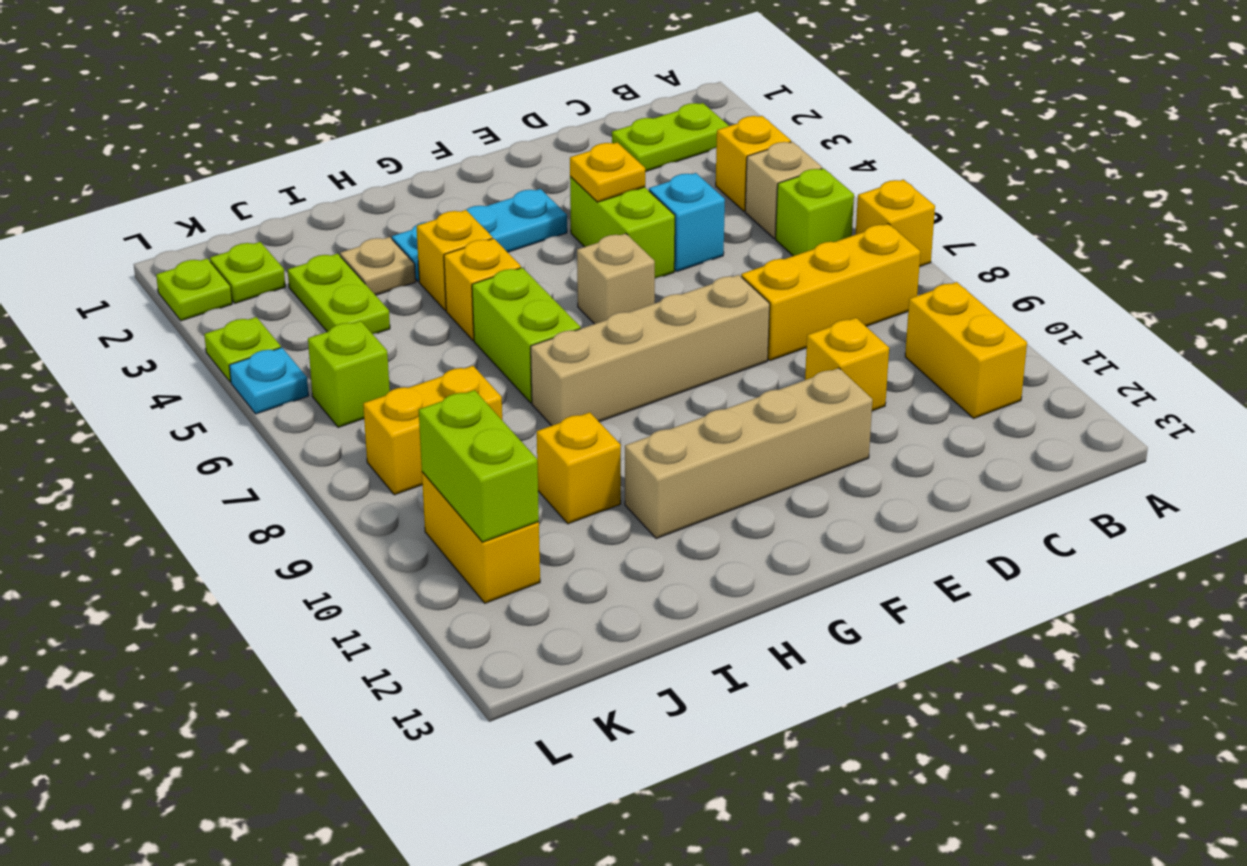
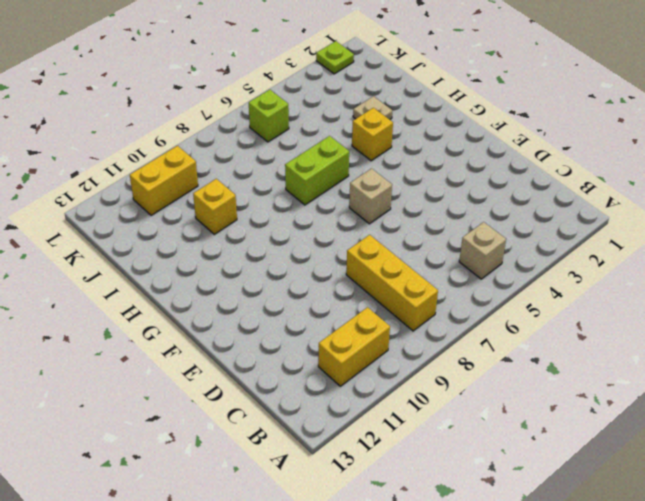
none -> yellow 1x1 brick [856,180,935,267]
none -> lime 1x2 plate [612,103,729,172]
none -> yellow 1x1 brick [716,116,791,211]

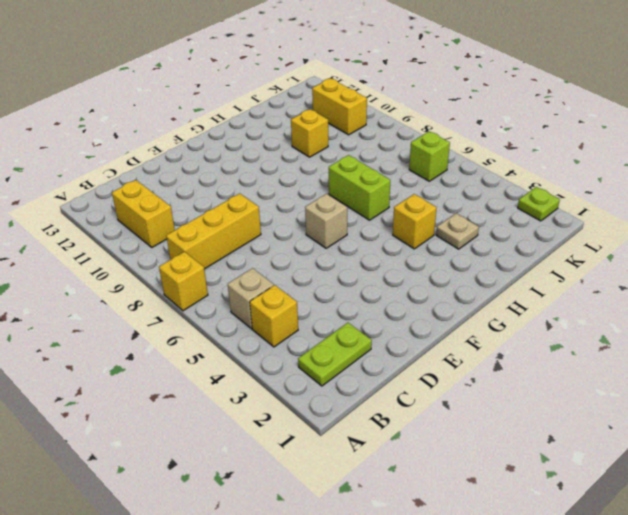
none -> lime 1x1 brick [776,168,854,256]
none -> cyan 1x1 brick [649,173,725,271]
none -> yellow 1x1 brick [805,318,889,411]

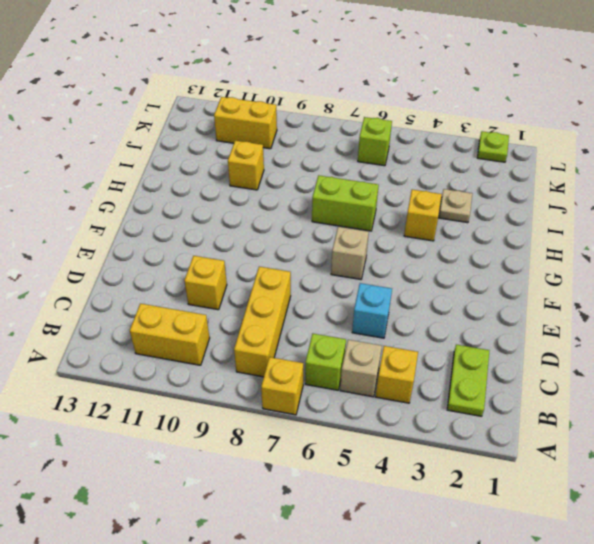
none -> lime 1x2 brick [570,177,675,278]
none -> tan 1x4 brick [531,275,770,426]
none -> tan 1x4 brick [625,368,873,539]

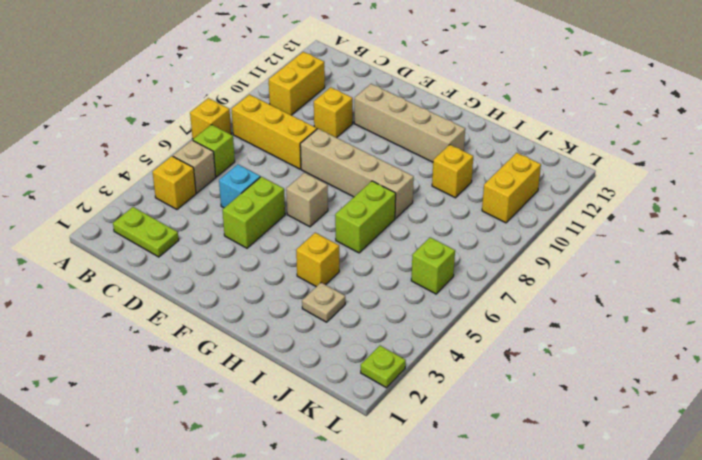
none -> cyan 1x3 plate [392,189,567,281]
none -> yellow 1x1 brick [444,238,521,340]
none -> lime 1x2 plate [288,253,390,334]

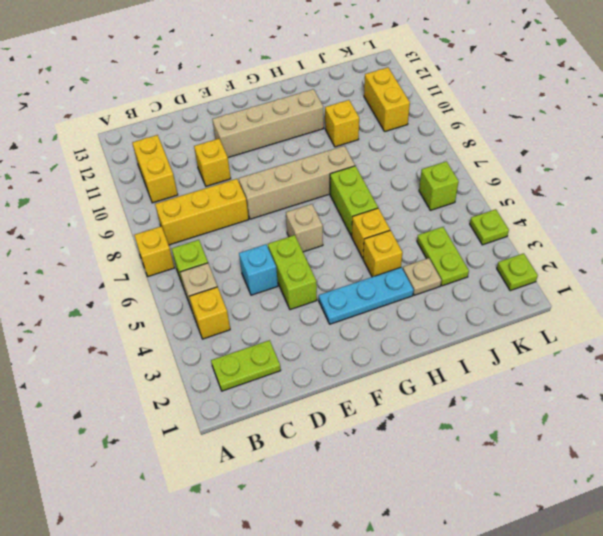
none -> yellow 1x2 brick [363,366,502,495]
none -> lime 1x1 plate [210,242,285,303]
none -> cyan 1x1 plate [229,348,309,414]

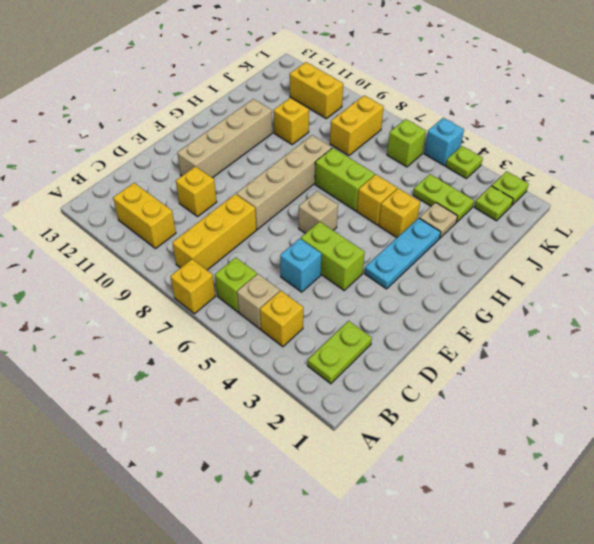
cyan 1x1 brick [424,118,464,166] -> cyan 1x1 plate [229,348,309,414]
none -> yellow 1x1 plate [570,142,645,202]
none -> lime 1x2 brick [419,390,539,542]

